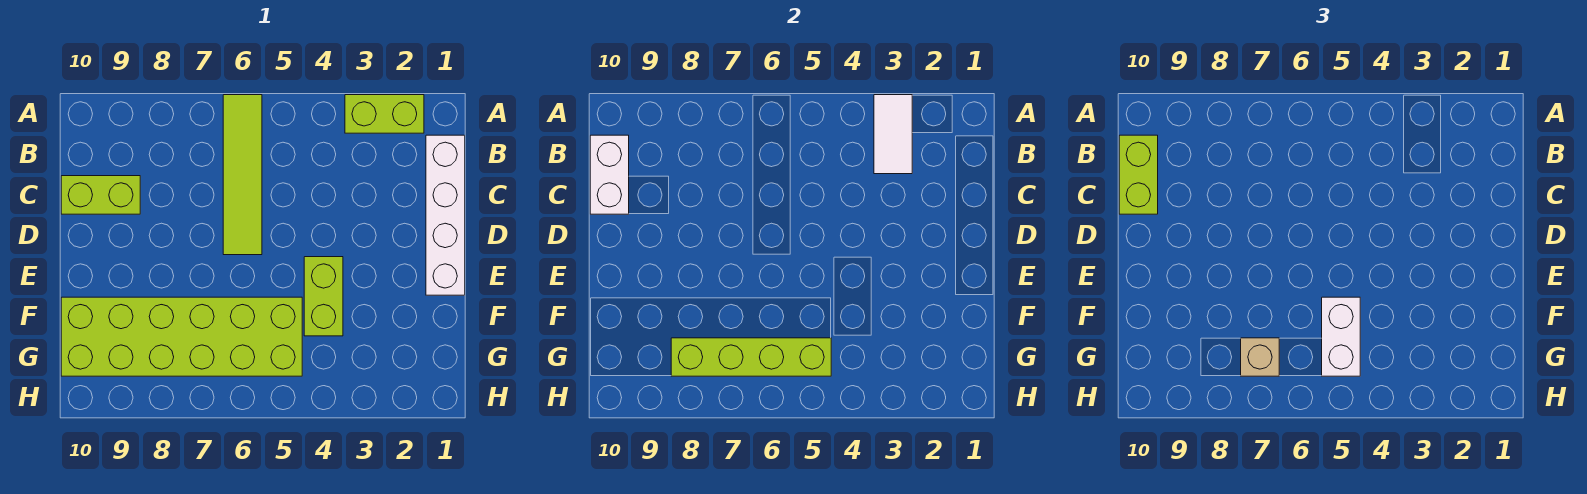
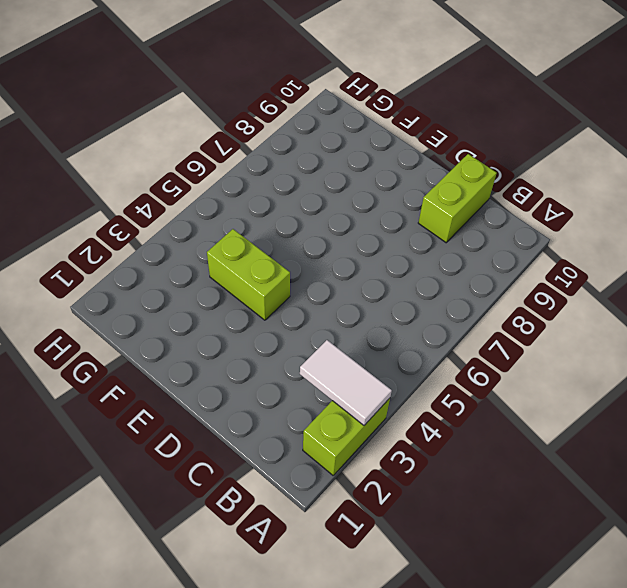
none -> lime 1x4 tile [223,95,262,255]
none -> white 1x4 brick [426,135,465,295]
none -> lime 2x6 brick [61,297,302,376]

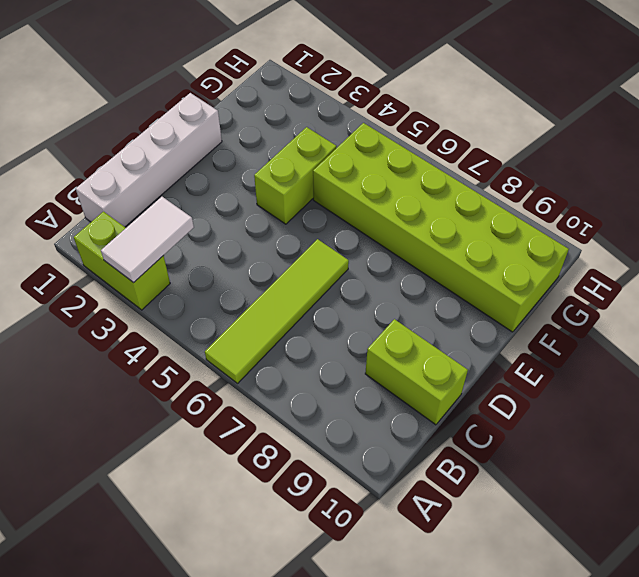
none -> white 1x2 brick [590,135,629,214]
none -> lime 1x4 brick [671,338,831,376]
none -> lime 1x2 brick [1119,135,1158,214]

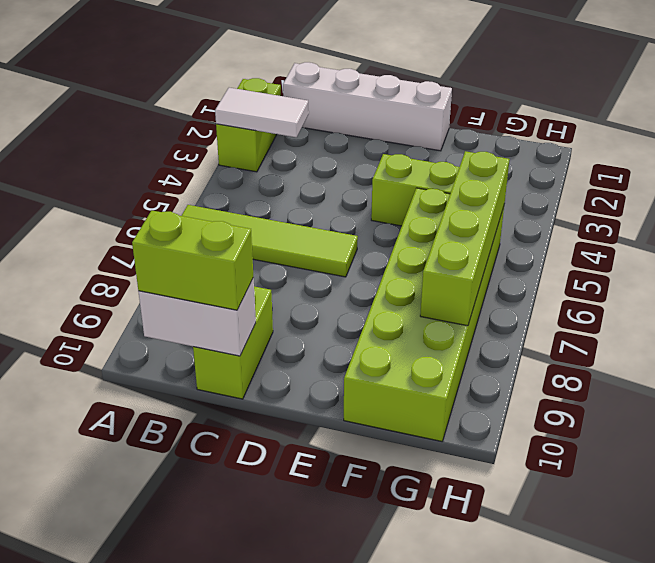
none -> white 1x2 brick [1322,297,1360,376]
none -> tan 1x1 brick [1241,338,1279,376]

